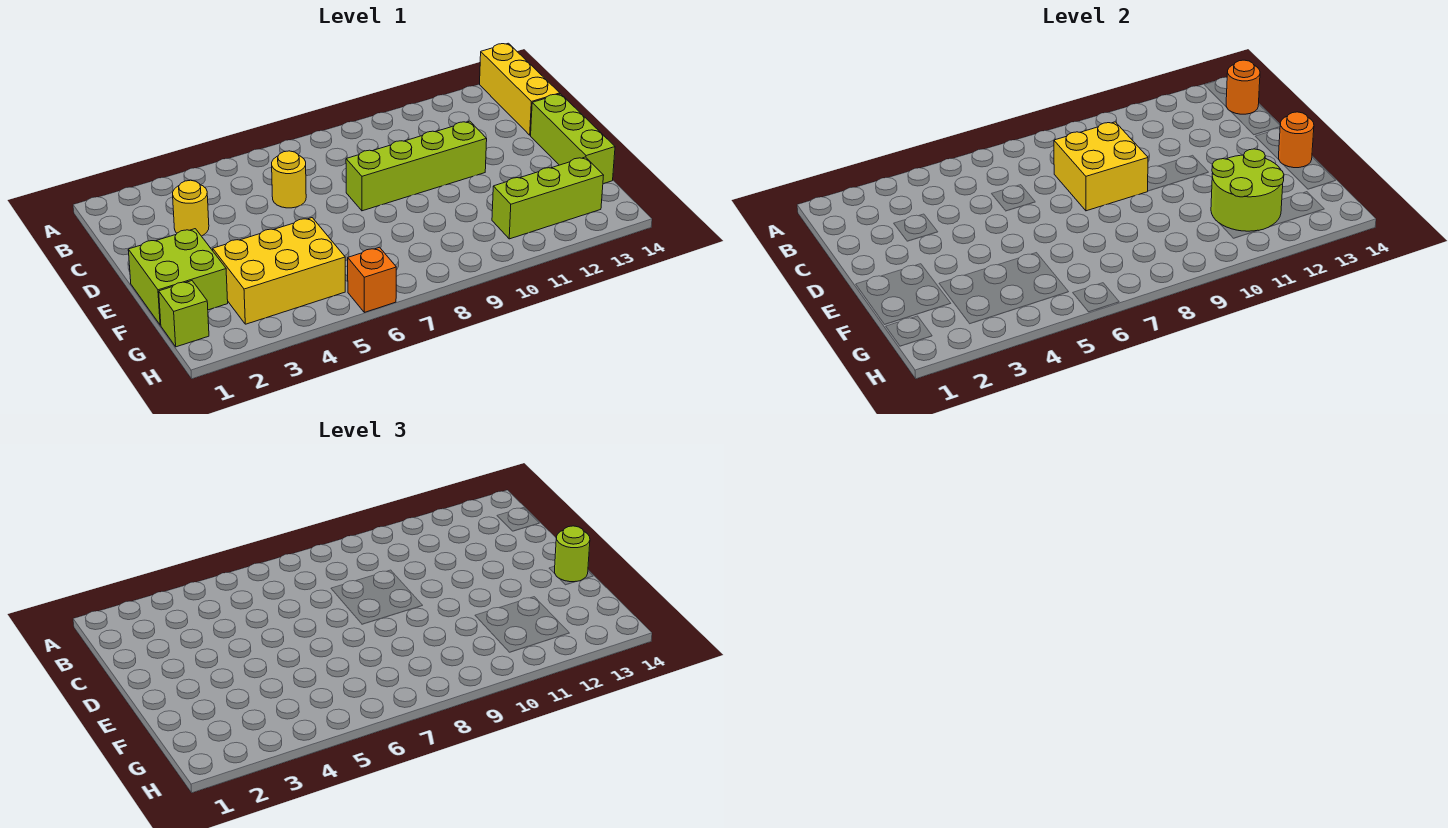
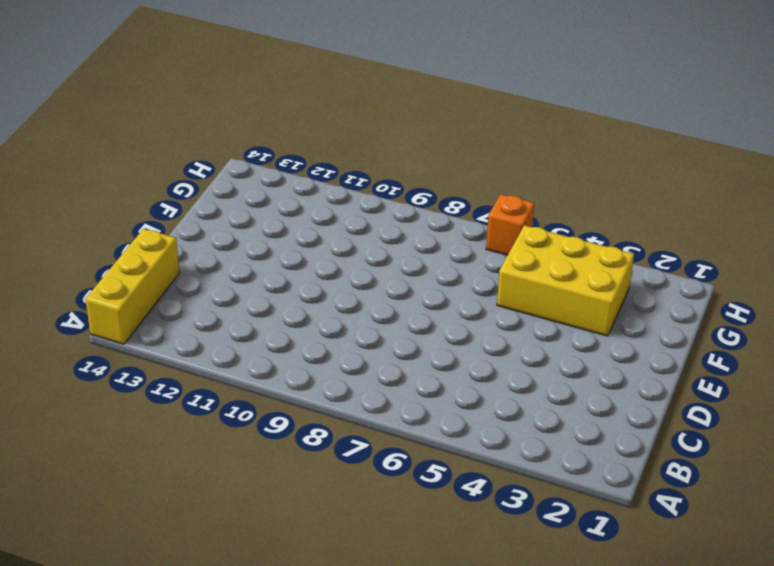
none -> yellow 1x1 round brick [173,180,209,236]
none -> yellow 1x1 round brick [272,151,306,208]
none -> lime 1x4 brick [346,121,487,211]

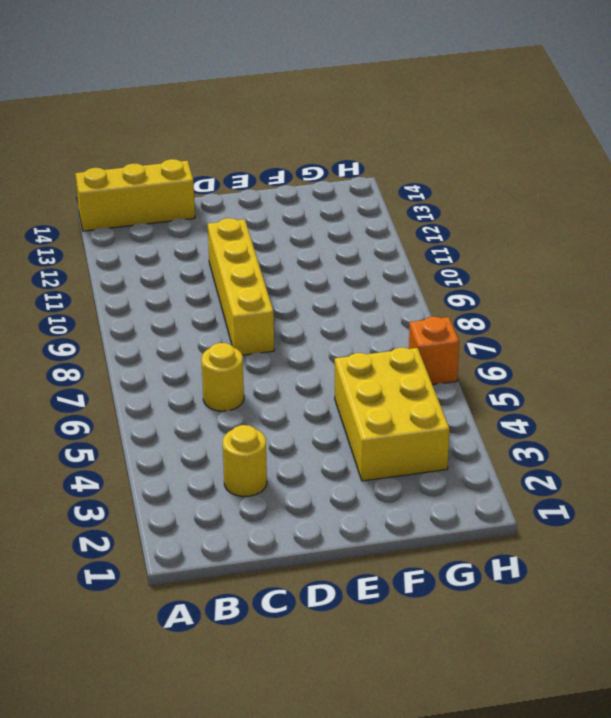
yellow 1x4 brick [208,218,274,355] -> lime 1x4 brick [346,121,487,211]
none -> lime 1x3 brick [531,94,615,184]
none -> lime 2x2 brick [128,229,228,325]
none -> lime 1x1 brick [159,281,209,347]

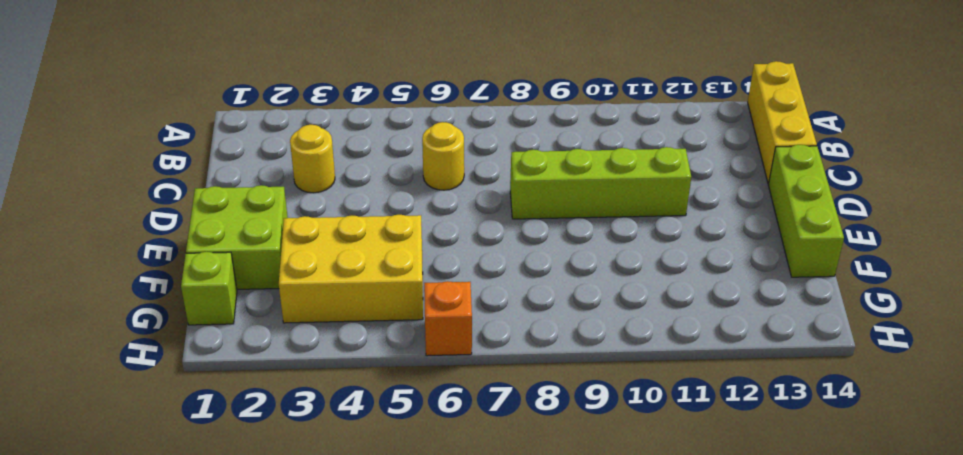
none -> lime 1x3 brick [492,157,604,239]
none -> orange 1x1 round brick [1226,60,1260,114]
none -> yellow 2x2 brick [1054,122,1148,211]

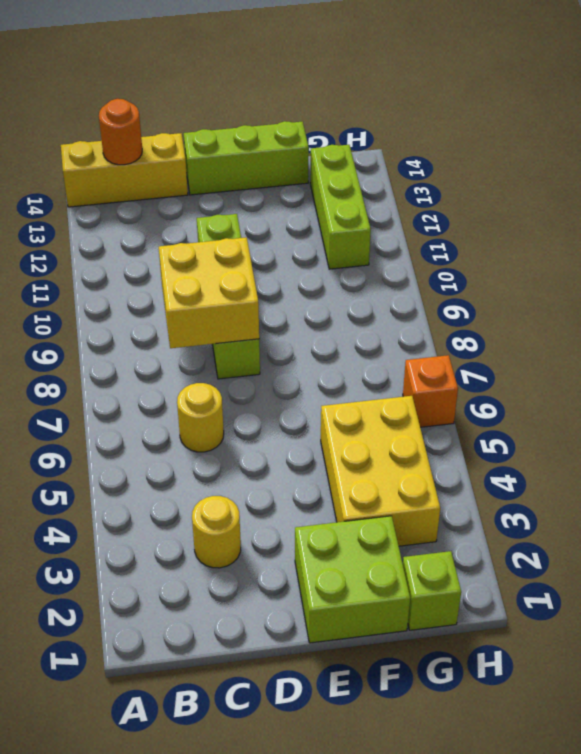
none -> orange 1x1 round brick [1279,112,1314,168]
none -> lime 2x2 round brick [1211,149,1284,231]
none -> lime 1x1 round brick [555,526,590,582]

